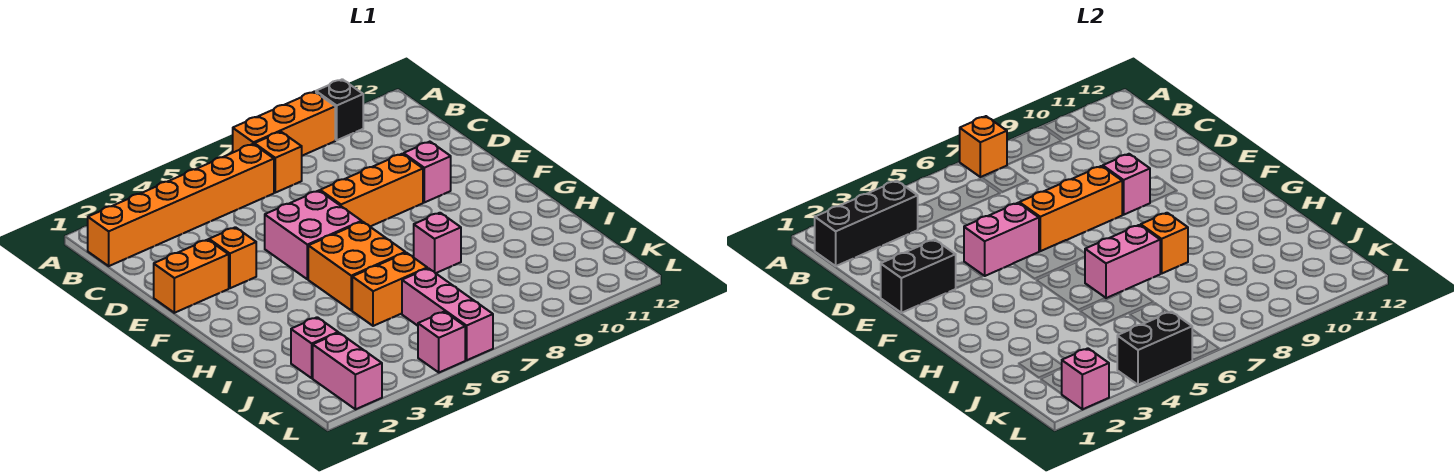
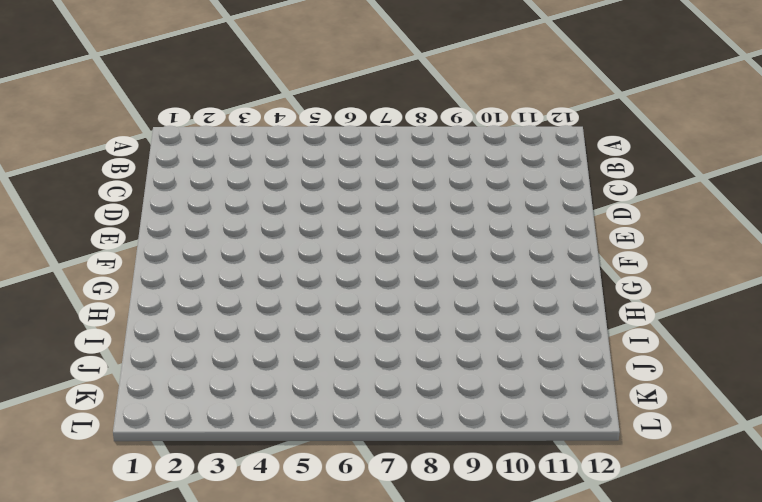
none -> orange 1x3 brick [233,92,335,156]
none -> black 1x1 brick [316,79,363,140]
none -> orange 1x6 brick [88,144,274,266]

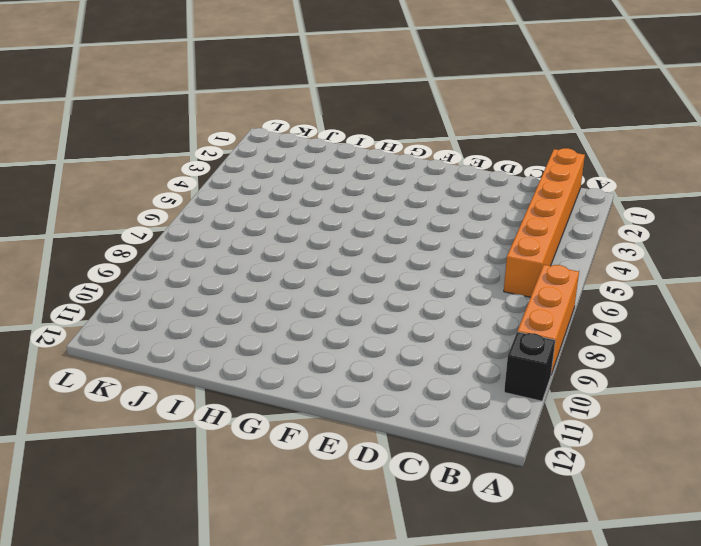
none -> orange 1x1 brick [254,132,302,193]
none -> orange 1x2 brick [154,240,229,313]
none -> orange 1x1 brick [209,227,256,288]

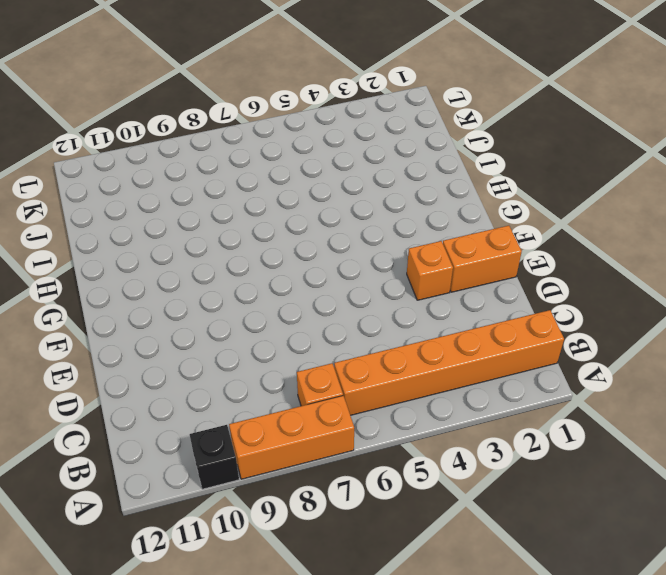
none -> pink 2x2 brick [265,191,362,279]
none -> orange 1x3 brick [320,154,423,226]
none -> pink 1x1 brick [404,142,451,202]

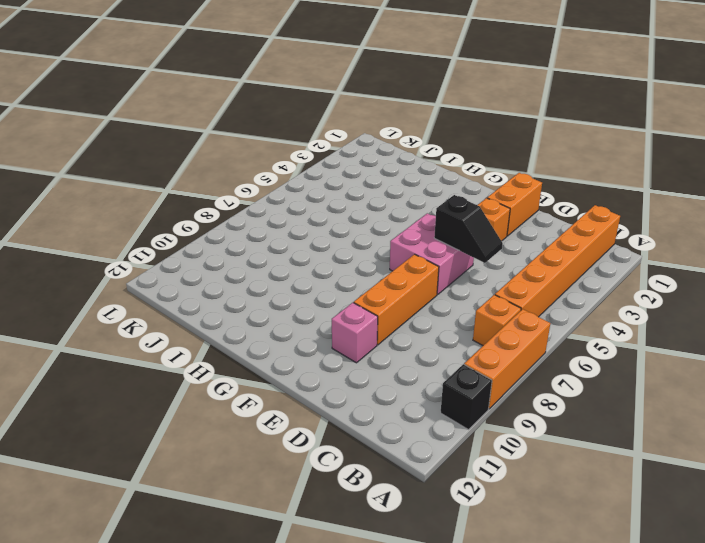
black 1x2 slope [434,195,503,263] -> pink 1x2 brick [964,203,1039,276]
none -> orange 2x2 brick [308,222,405,310]
none -> pink 1x1 brick [414,213,461,273]
none -> orange 1x2 brick [352,253,427,326]

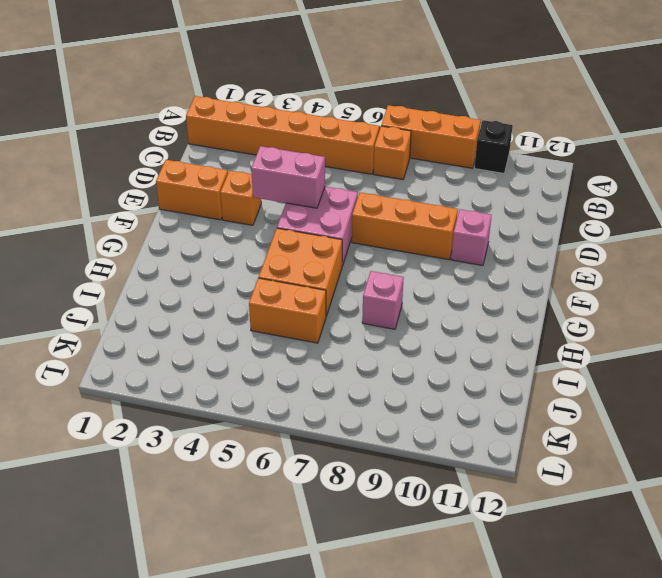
none -> pink 1x1 brick [291,317,338,378]
none -> pink 1x3 brick [402,268,493,360]
none -> pink 1x2 brick [313,333,382,409]

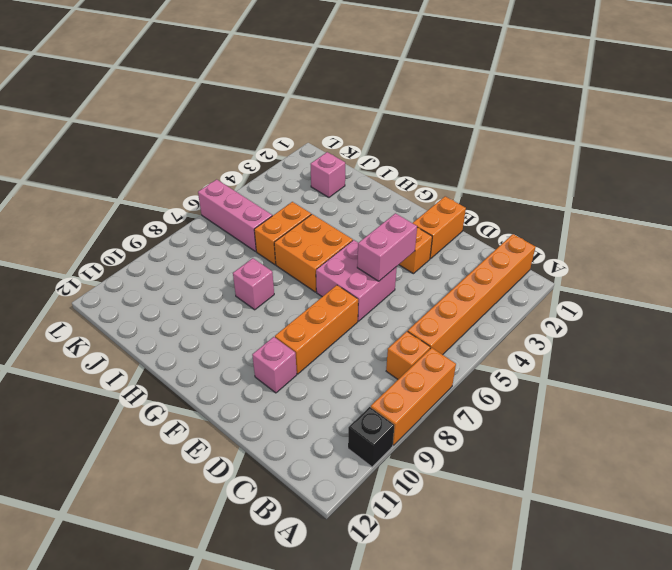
none -> pink 1x2 brick [313,333,382,409]
none -> pink 1x1 brick [418,312,465,372]
none -> orange 1x1 brick [960,116,1007,177]

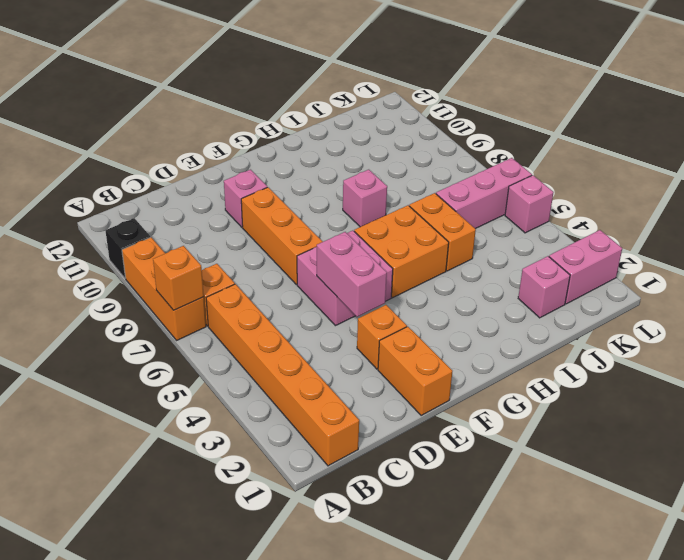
none -> black 1x3 brick [815,181,918,266]
none -> black 1x2 brick [881,240,956,313]
none -> orange 1x3 brick [1019,166,1122,251]

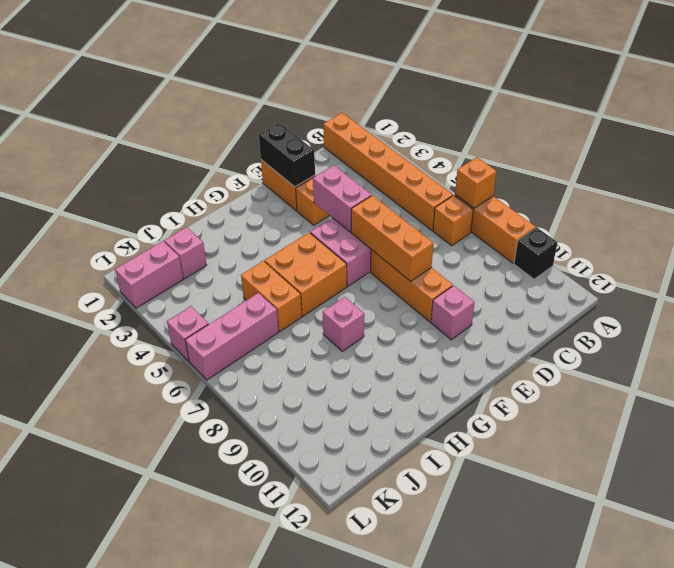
none -> black 1x3 brick [815,181,918,266]
none -> pink 1x1 brick [1103,154,1150,215]
none -> pink 1x2 brick [1085,225,1160,298]

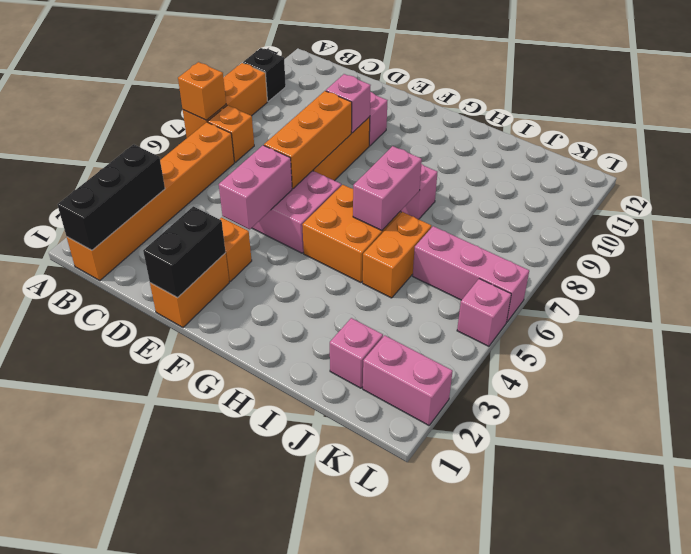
none -> orange 1x1 brick [1141,213,1188,274]
none -> pink 1x1 brick [1062,348,1109,409]
none -> black 1x2 brick [1117,312,1192,385]

